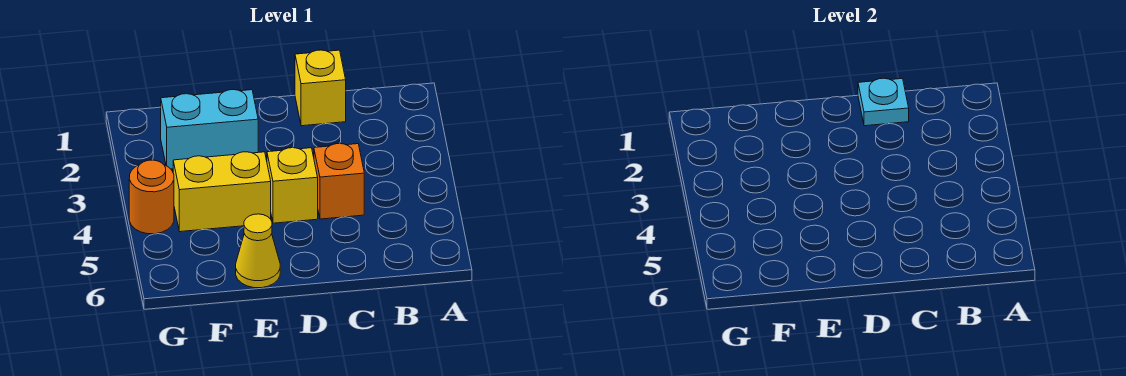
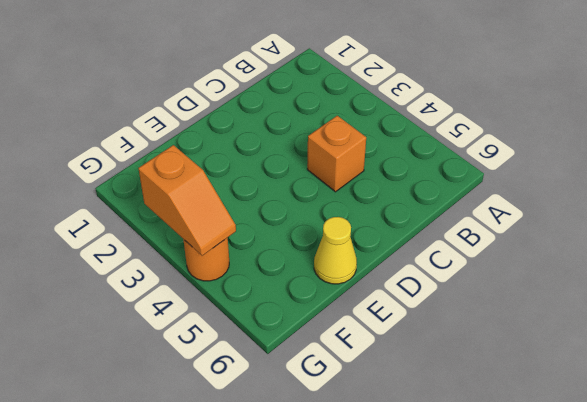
orange 1x2 slope [138,145,236,256] -> none
none -> yellow 1x1 brick [295,50,346,126]
none -> yellow 1x1 brick [267,148,318,223]

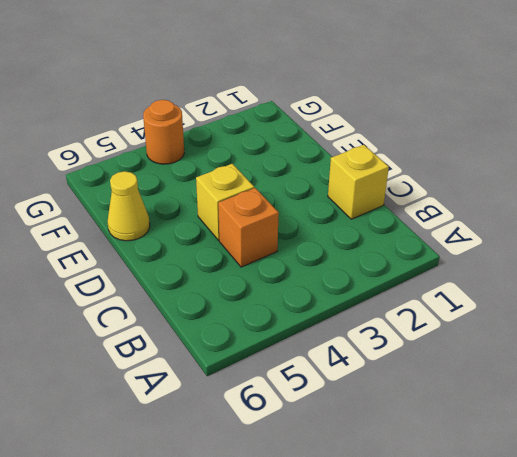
none -> cyan 1x2 brick [161,90,258,169]
none -> yellow 1x2 brick [173,152,271,232]

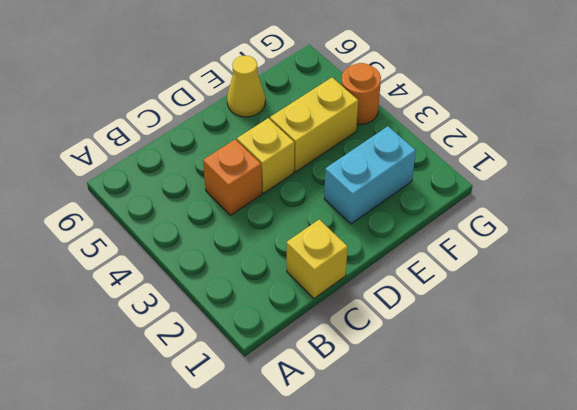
none -> cyan 1x1 plate [858,78,909,126]

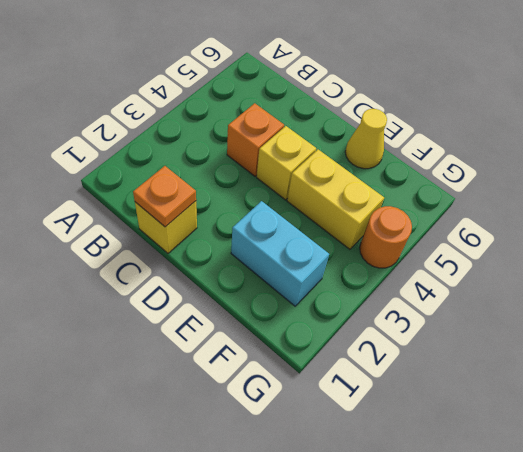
orange 1x1 plate [133,166,196,227] -> cyan 1x1 plate [858,78,909,126]

